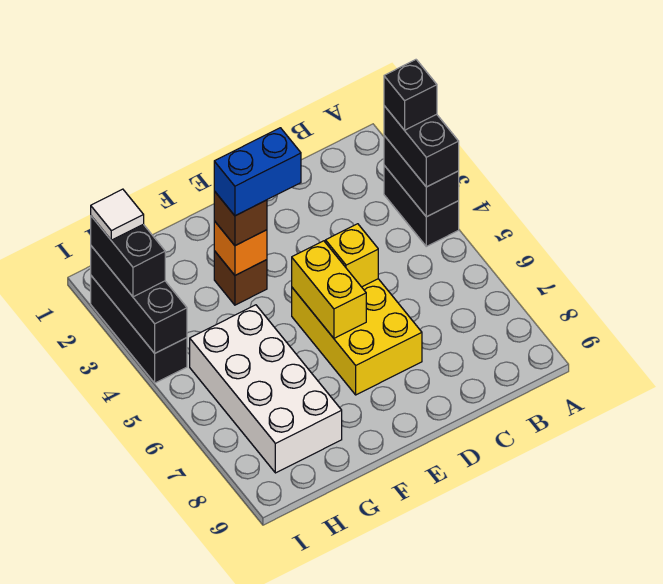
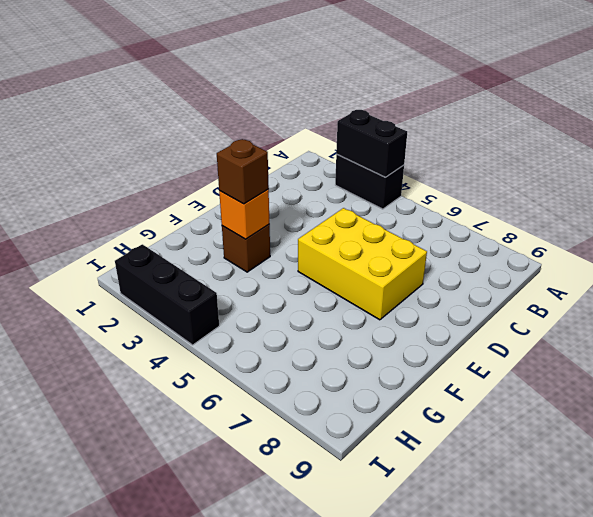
none -> white 2x4 brick [190,305,342,473]
none -> yellow 1x1 brick [325,224,378,287]
none -> yellow 1x2 brick [292,241,366,338]

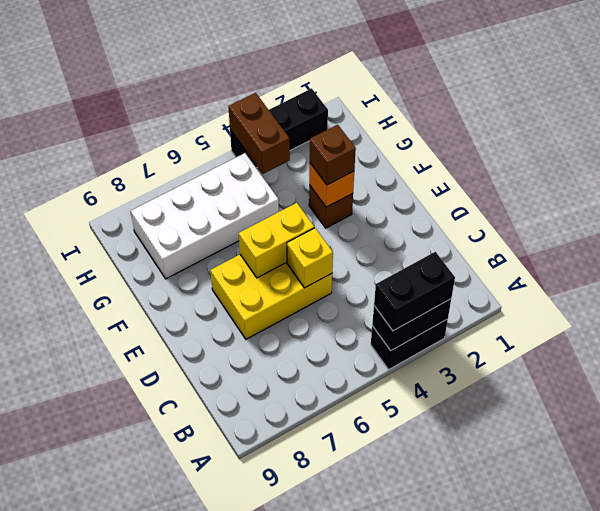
brown 1x2 brick [228,93,290,174] -> black 1x3 brick [91,246,187,353]
none -> black 1x2 brick [91,216,165,297]
none -> black 1x1 brick [384,60,437,130]
none -> blue 1x2 brick [214,128,301,216]

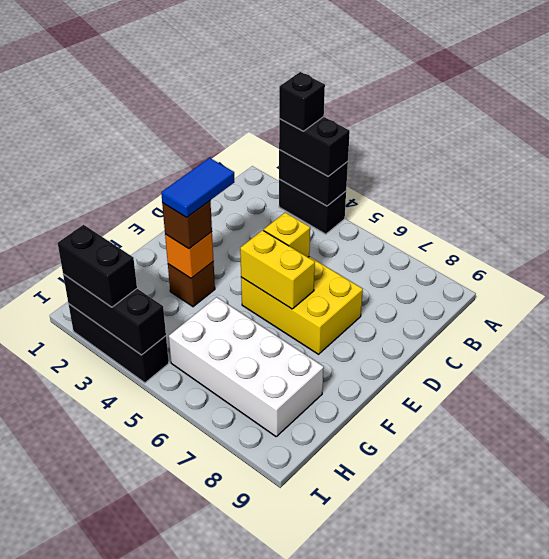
blue 1x2 tile [161,158,234,217] -> blue 1x2 brick [214,128,301,216]
none -> white 1x1 tile [91,189,144,240]

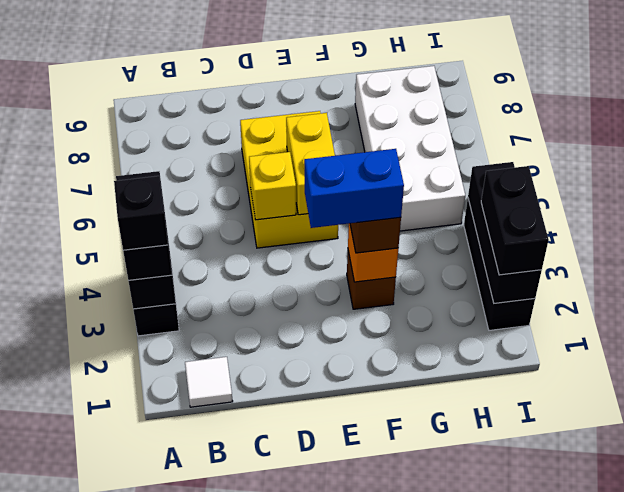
white 1x1 tile [185,357,233,407] -> white 1x1 tile moved to [91,189,144,240]

